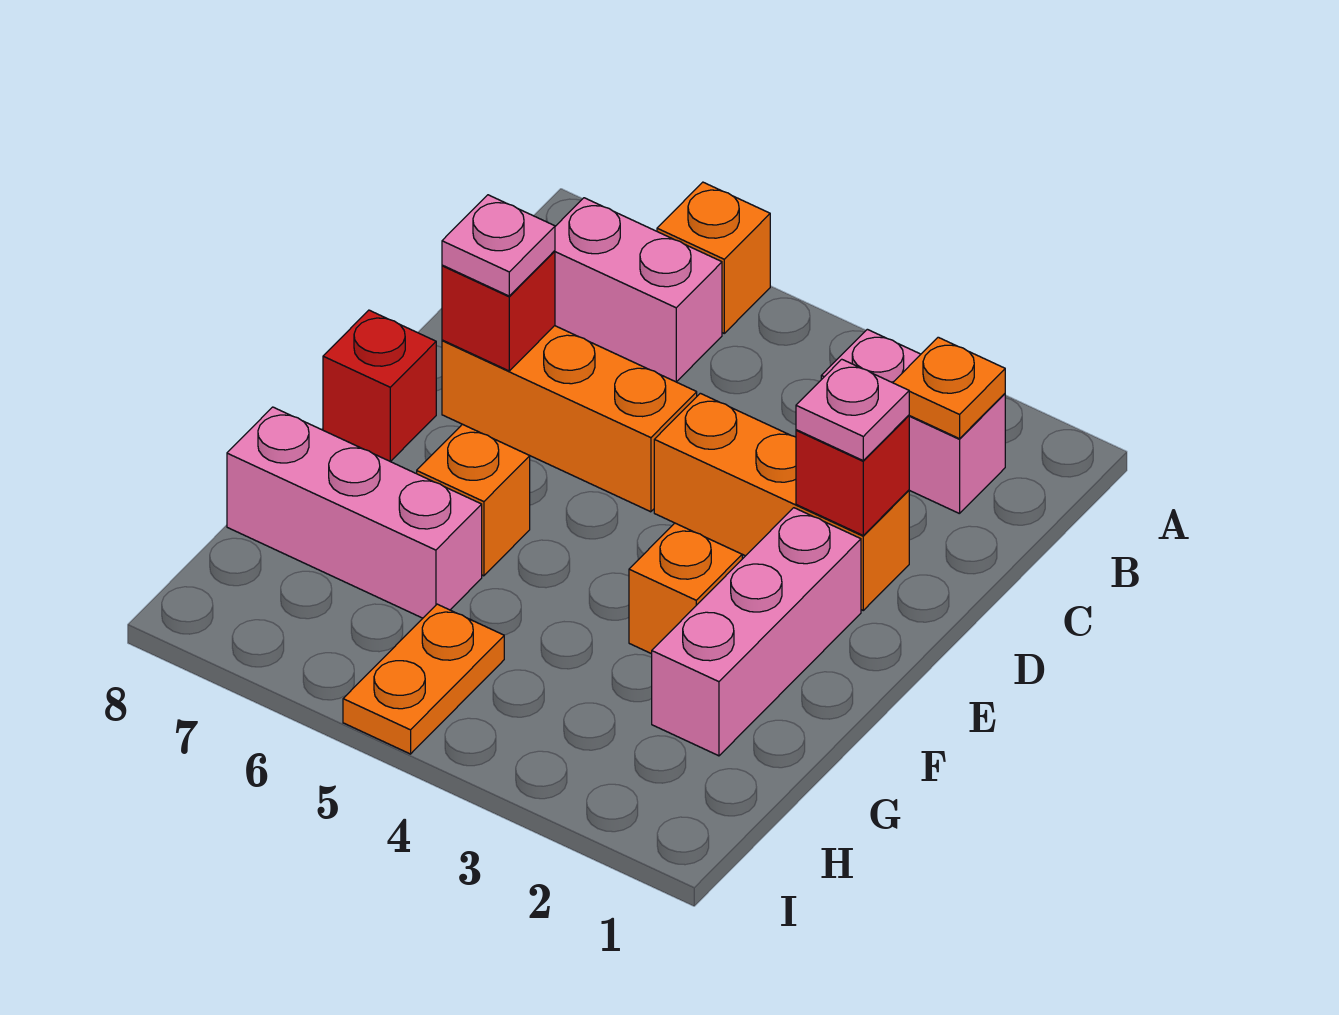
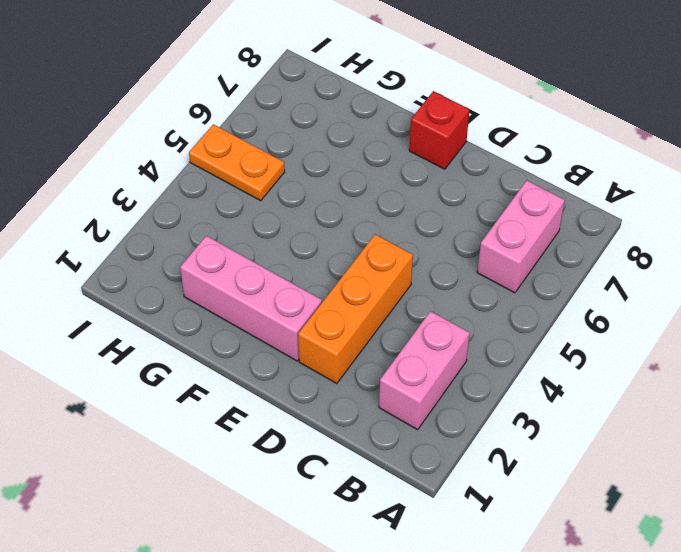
none -> orange 1x1 brick [657,182,770,333]
none -> orange 1x3 brick [442,326,697,512]
none -> orange 1x1 brick [629,523,742,654]

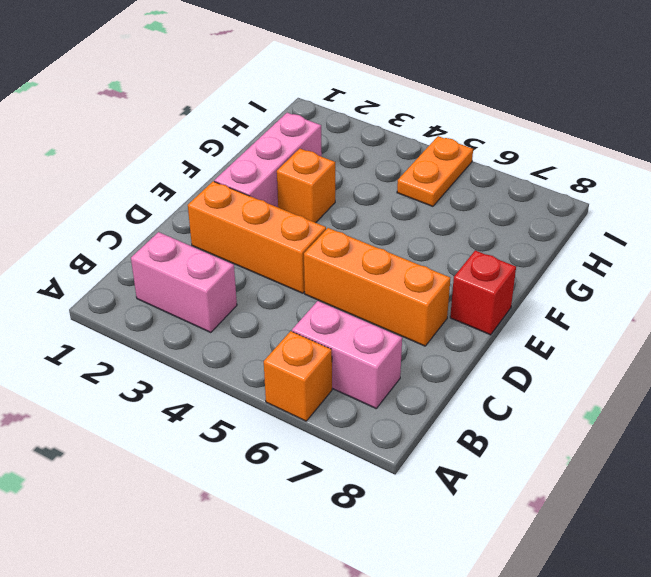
none -> orange 1x1 brick [417,424,530,576]
none -> pink 1x3 brick [227,407,482,618]
none -> orange 1x1 plate [893,337,1005,439]

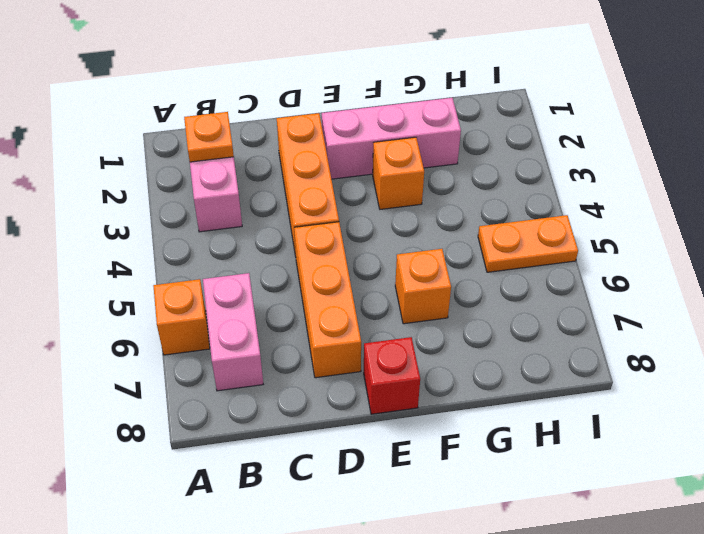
none -> pink 1x3 brick [227,407,482,618]
none -> red 1x1 brick [796,415,909,535]
none -> red 1x1 brick [442,251,555,371]

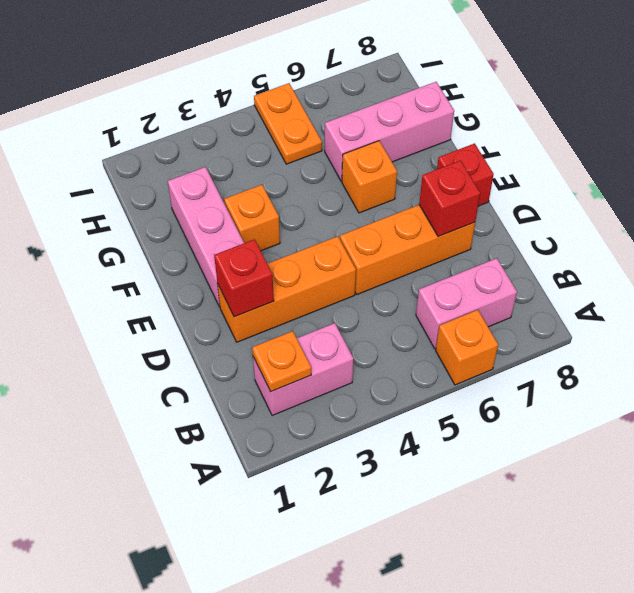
none -> pink 1x1 plate [796,359,909,460]
none -> pink 1x1 plate [442,195,555,296]

